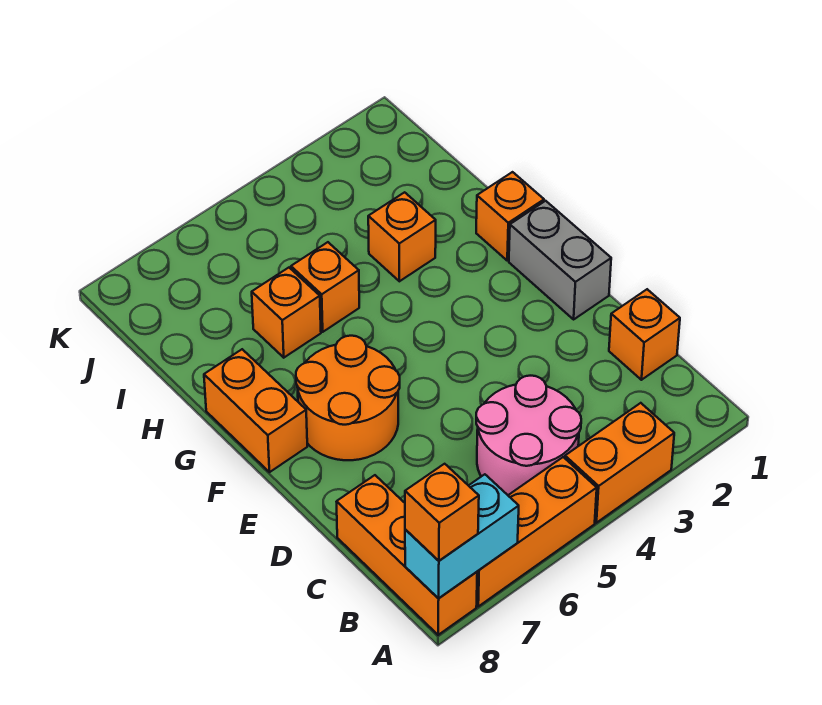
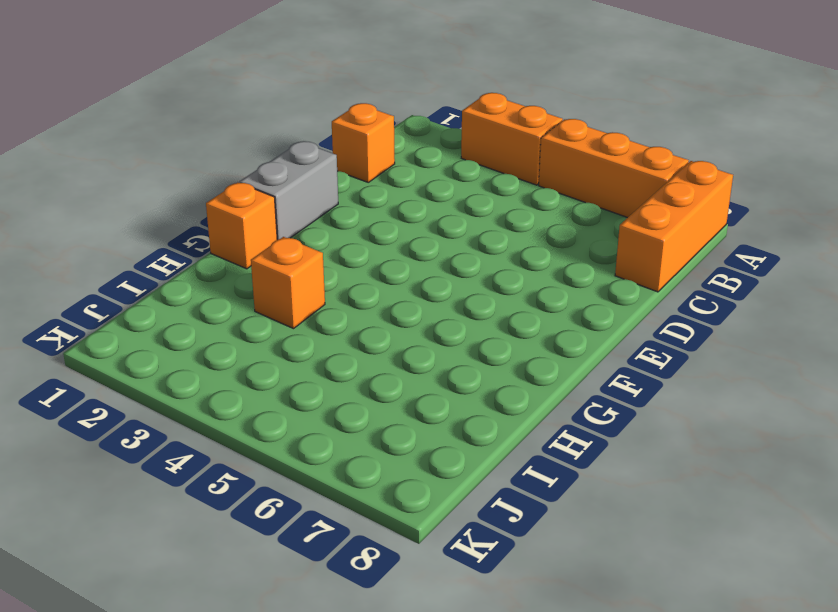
none -> pink 2x2 round brick [476,376,581,495]
none -> orange 2x2 round brick [296,336,400,460]
none -> orange 1x2 brick [204,349,307,472]

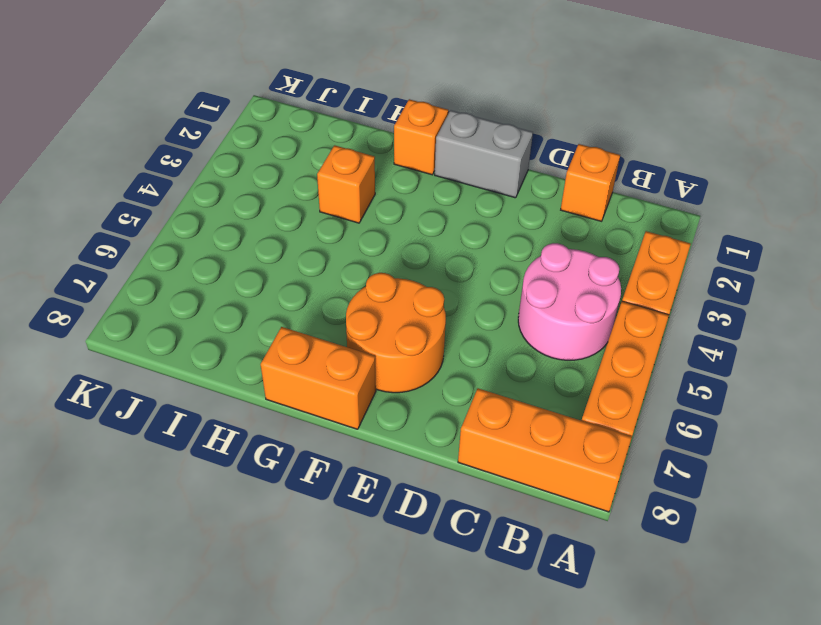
none -> orange 1x1 brick [291,242,359,332]
none -> orange 1x1 brick [252,268,321,358]
none -> cyan 1x2 brick [405,474,519,599]

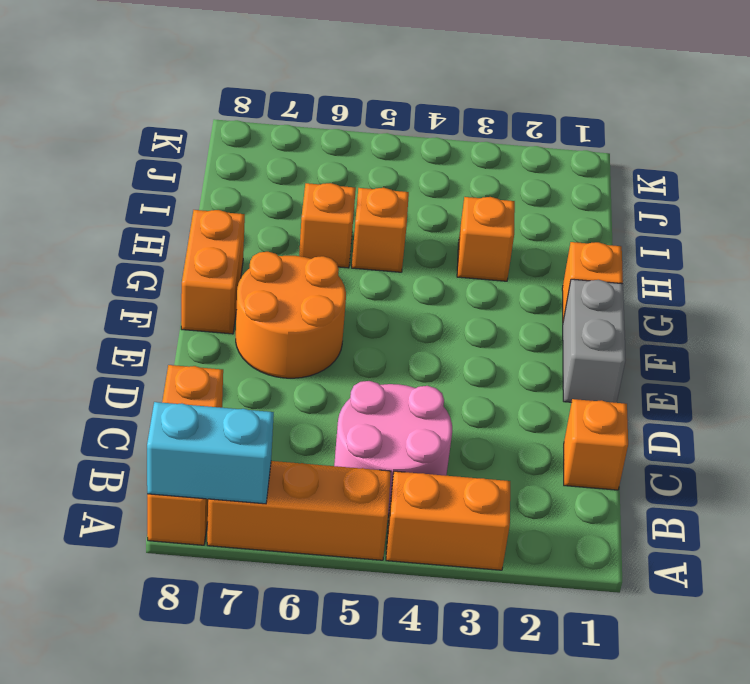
none -> orange 1x1 brick [405,464,479,561]

